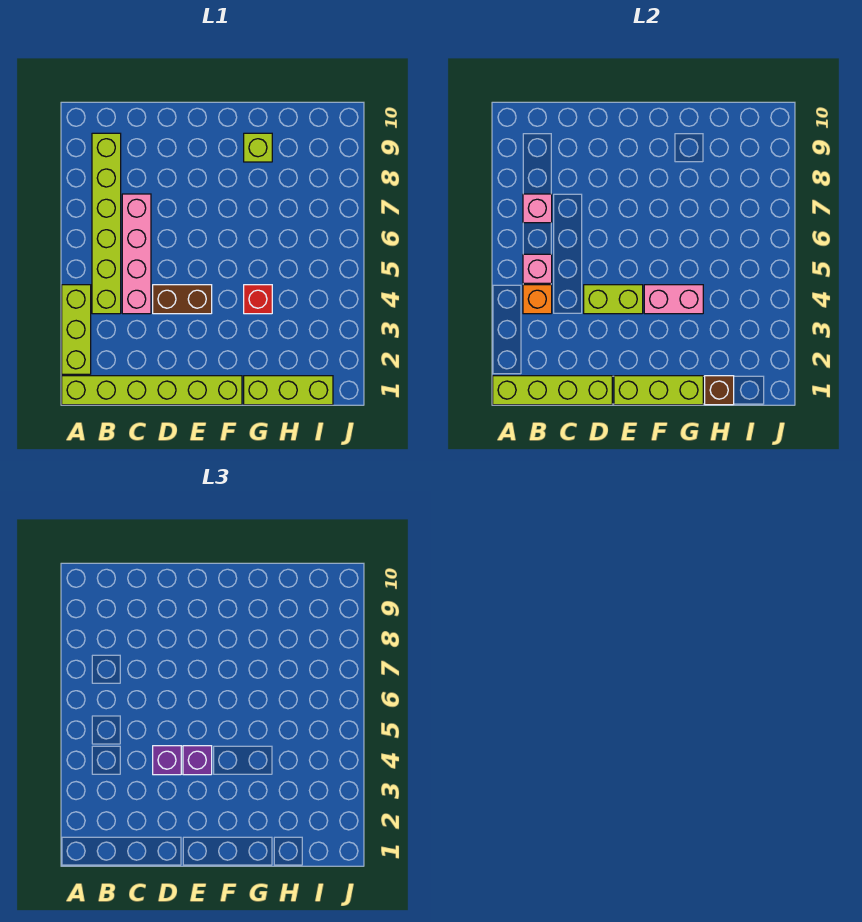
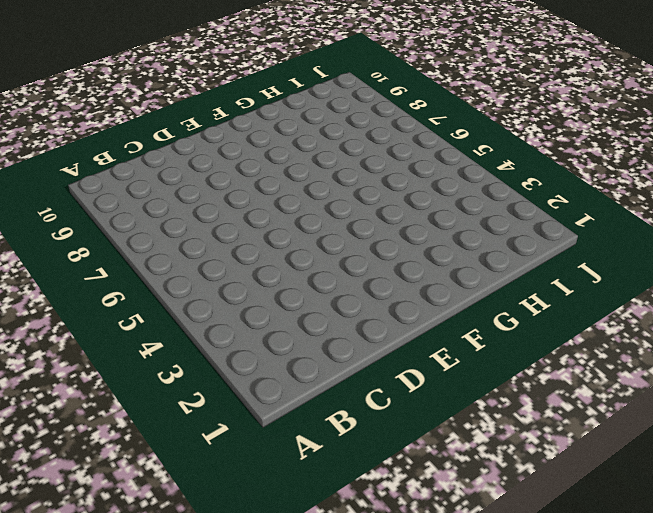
none -> lime 1x6 brick [62,376,242,405]
none -> lime 1x3 brick [62,285,91,374]
none -> lime 1x6 brick [92,133,121,314]

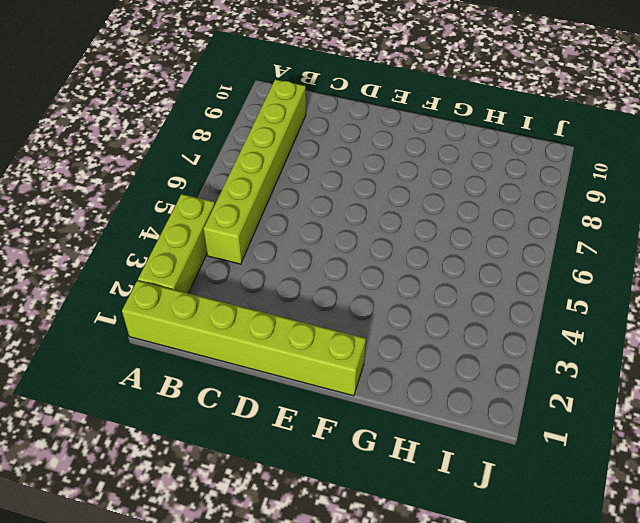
none -> pink 1x4 brick [122,194,151,314]
none -> brown 1x2 brick [153,285,212,314]
none -> lime 1x3 brick [244,376,333,405]

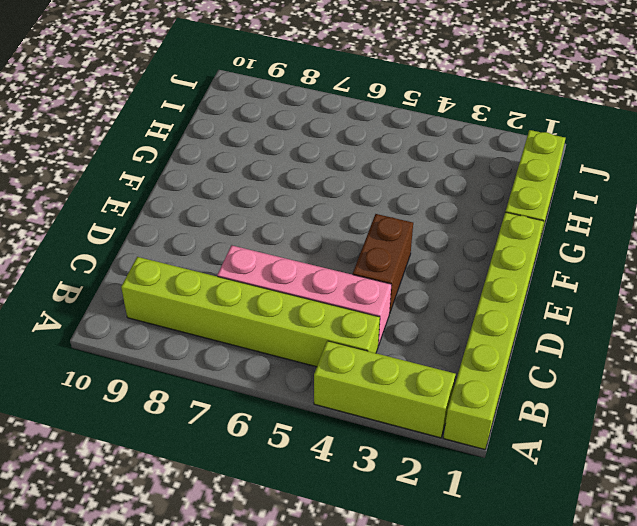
none -> red 1x1 brick [244,285,272,314]
none -> lime 1x1 brick [244,133,272,162]
none -> lime 1x4 brick [493,376,612,405]

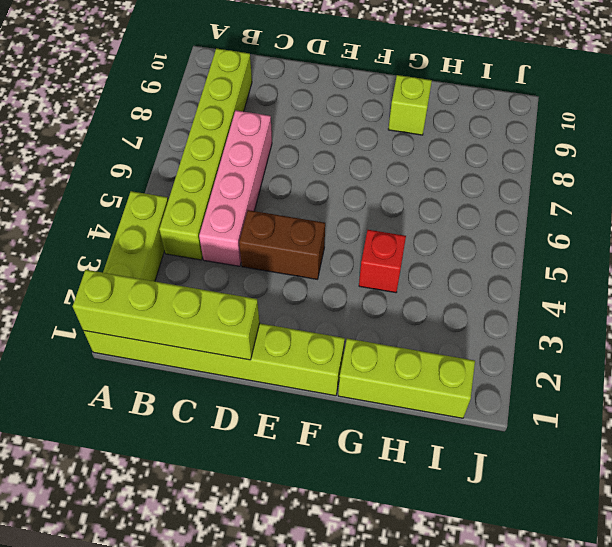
none -> orange 1x1 brick [523,285,552,314]
none -> pink 1x1 brick [523,254,552,283]
none -> pink 1x1 brick [523,194,552,223]

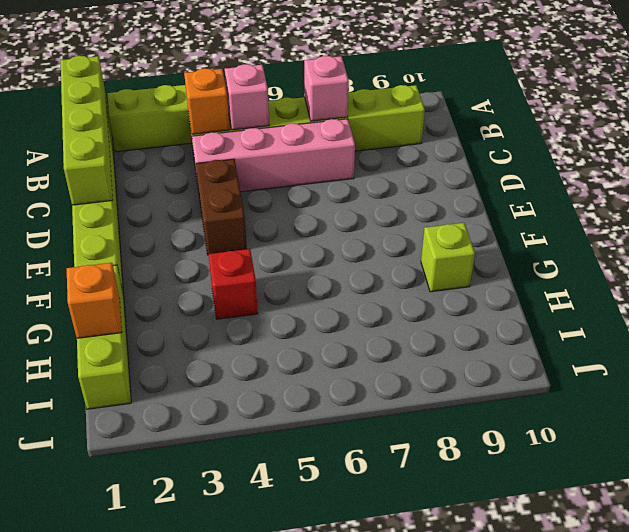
orange 1x1 brick [67,263,122,338] -> brown 1x1 brick [705,376,734,405]
none -> lime 1x2 brick [584,285,643,314]
none -> lime 1x3 brick [614,376,703,405]
none -> pink 1x2 brick [644,285,703,314]

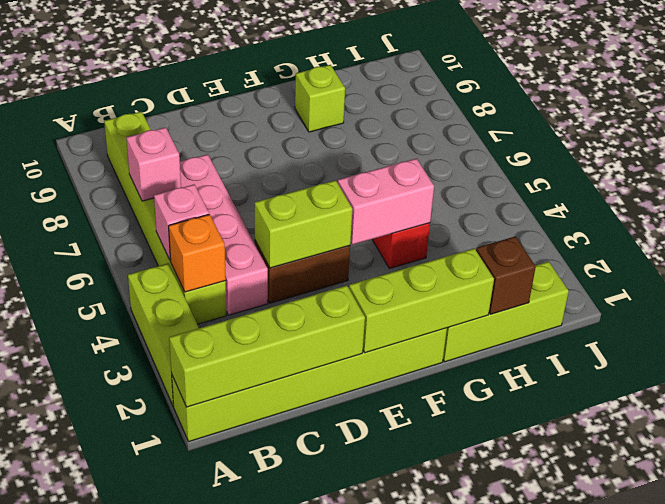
none -> purple 1x1 brick [153,746,181,775]
none -> purple 1x1 brick [183,746,212,775]

